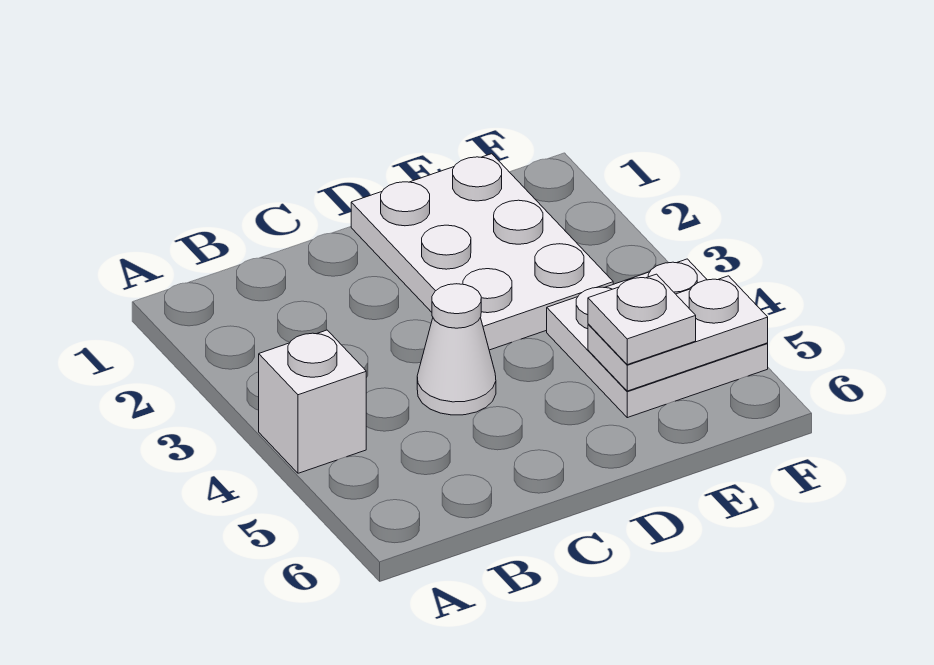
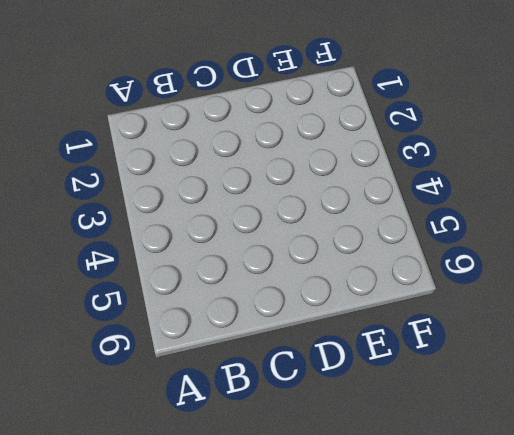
none -> white 1x1 brick [259,330,366,473]
none -> white 1x1 cone [417,284,496,415]

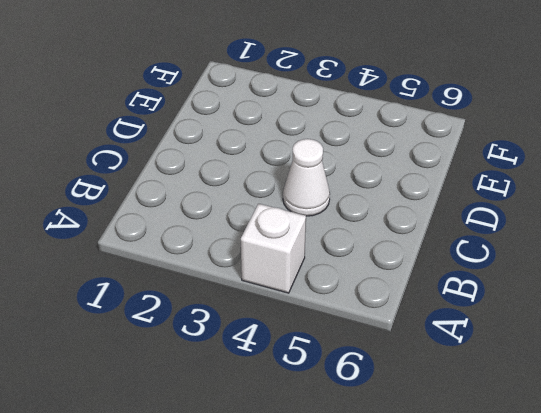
none -> white 2x3 plate [351,154,613,350]
none -> white 2x2 plate [547,259,768,418]

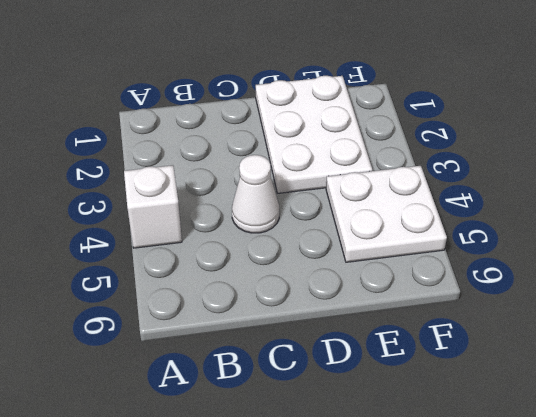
none -> white 1x2 plate [588,276,768,391]
none -> white 1x1 plate [588,274,696,365]

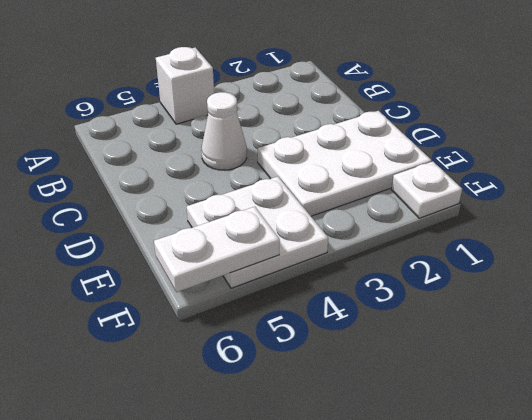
white 1x1 plate [392,162,462,218] -> white 1x1 plate moved to [588,274,696,365]
white 1x2 plate [154,207,280,292] -> white 1x2 plate turned to [588,276,768,391]

